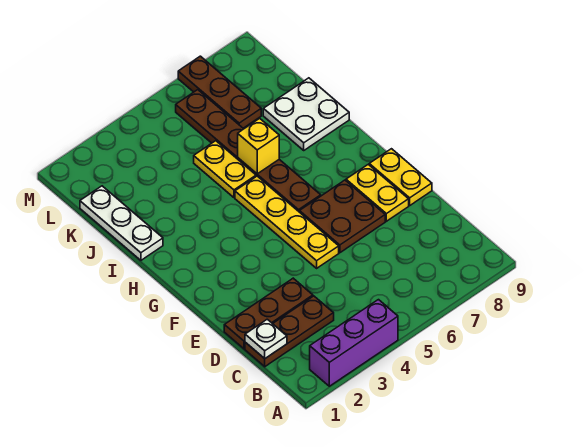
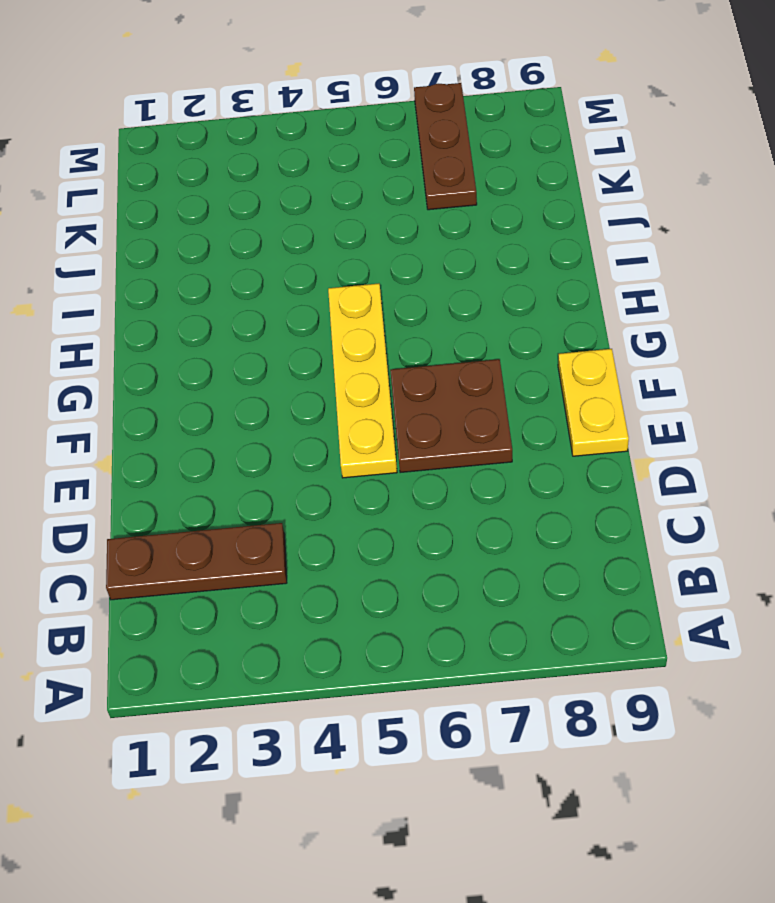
none -> purple 1x3 brick [310,300,398,386]
none -> brown 1x3 plate [224,278,313,349]
none -> yellow 1x2 plate [346,164,409,221]

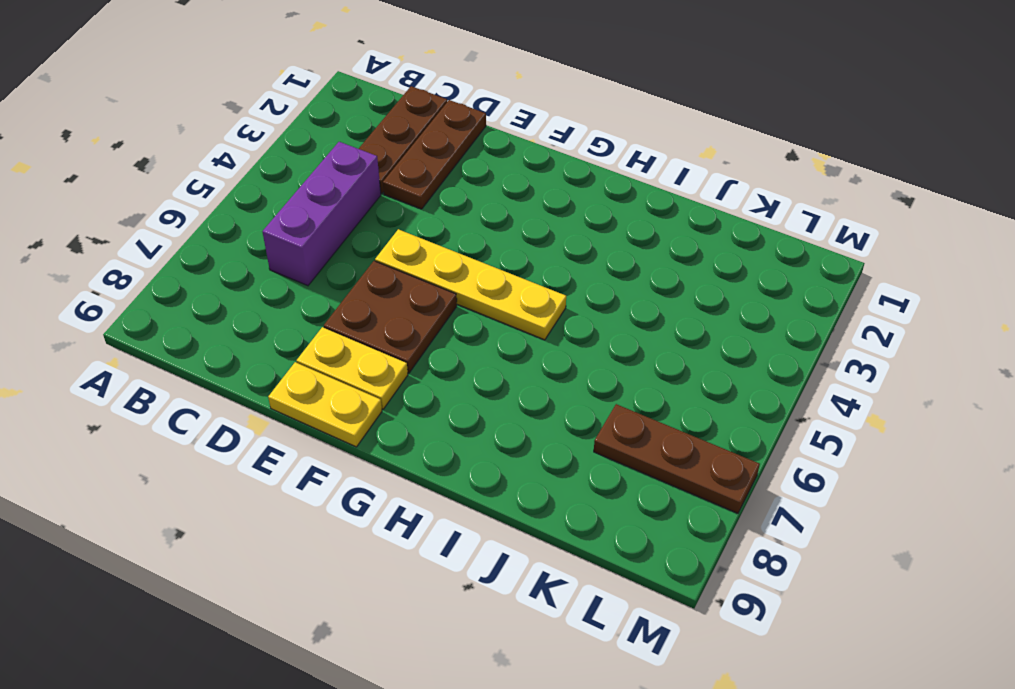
purple 1x3 brick [262,142,381,286] -> purple 1x3 brick moved to [310,300,398,386]
none -> brown 1x6 plate [176,90,321,212]
none -> white 1x3 plate [80,186,163,260]
none -> yellow 1x2 plate [194,141,256,198]

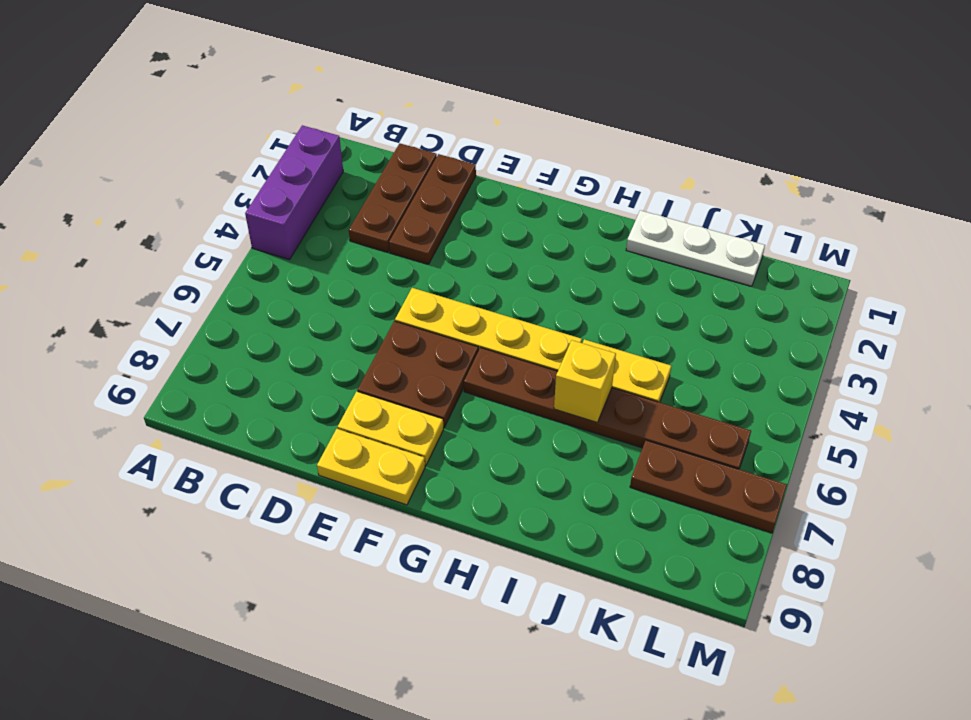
none -> white 2x2 plate [263,78,349,150]
none -> white 1x1 plate [245,319,287,359]

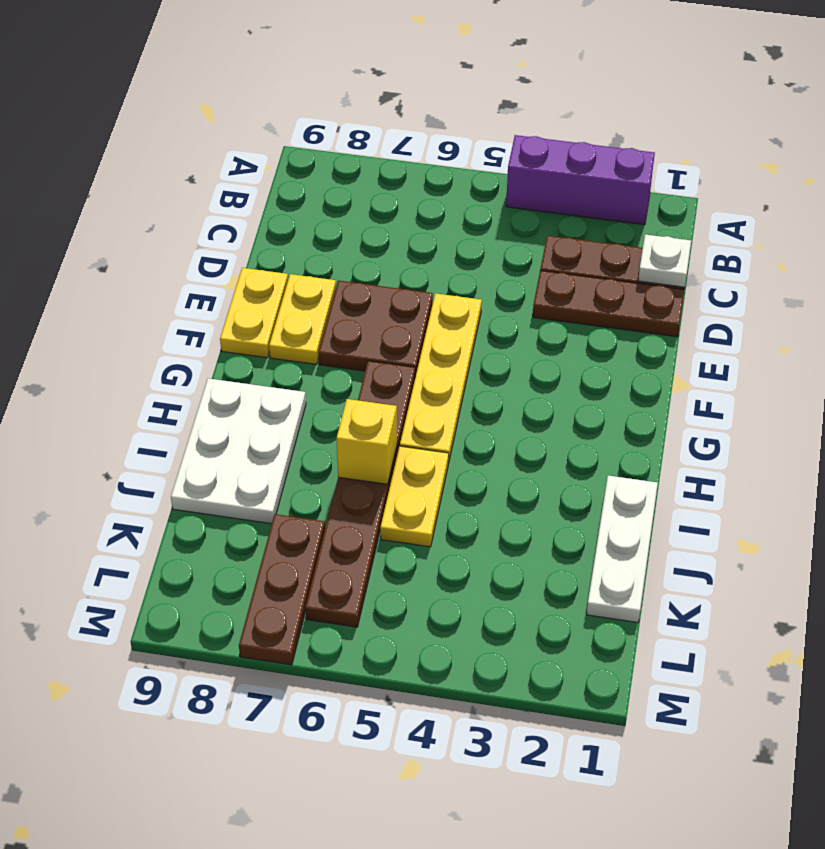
white 2x3 plate [171,378,306,524] -> white 2x2 plate [263,78,349,150]

